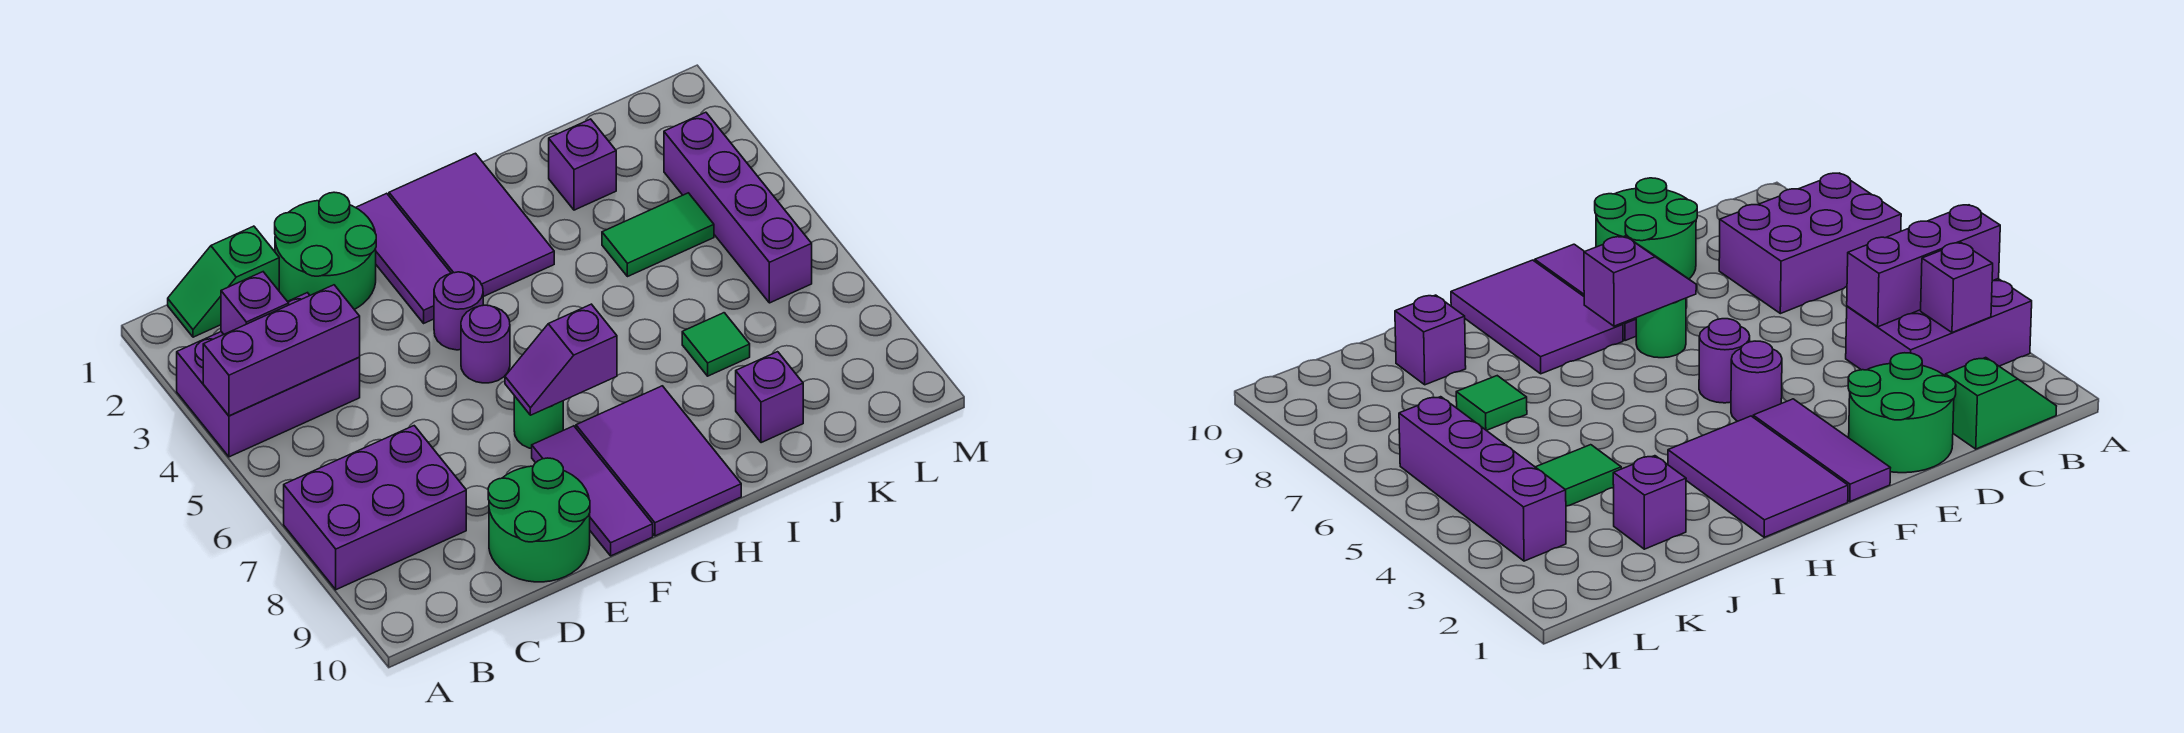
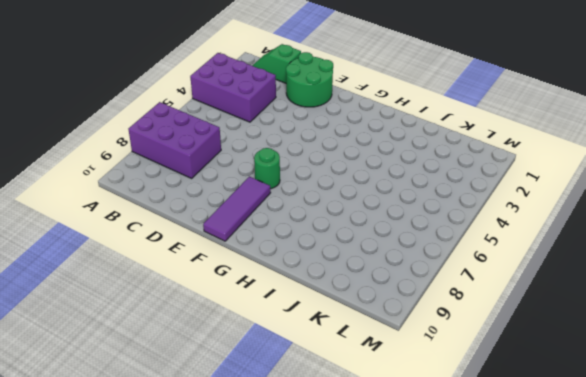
none -> green 2x2 round brick [488,458,590,582]
none -> purple 1x3 tile [356,193,451,323]
none -> purple 1x1 round brick [434,272,483,350]

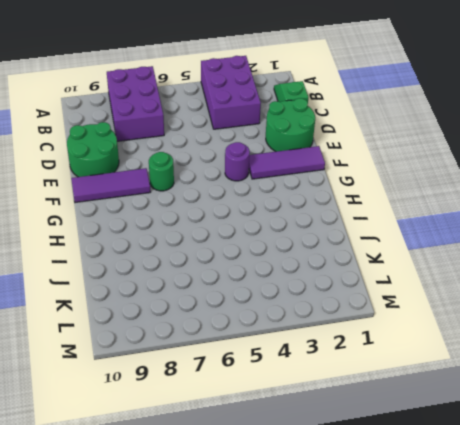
none -> purple 1x1 round brick [461,305,510,383]
none -> purple 2x3 tile [389,153,554,297]
none -> purple 2x3 tile [576,386,741,536]

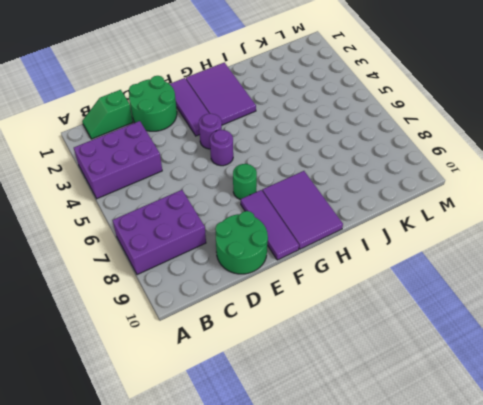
none -> purple 1x1 brick [549,119,616,210]
none -> green 1x2 tile [602,193,714,277]
none -> green 1x1 tile [682,313,750,376]

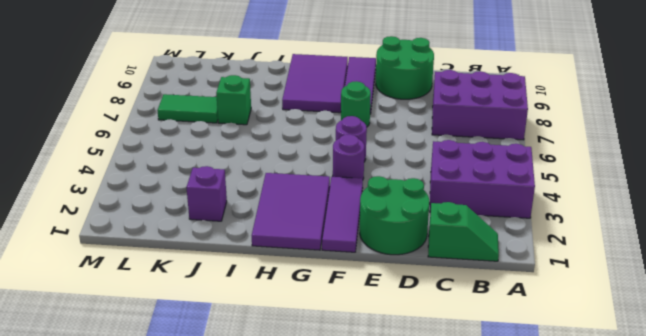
green 1x1 brick [216,75,251,125] -> green 1x1 tile [682,313,750,376]
green 1x2 tile [157,94,218,123] -> green 1x2 tile moved to [602,193,714,277]
none -> purple 1x1 brick [736,352,803,443]
none -> purple 1x4 brick [664,112,812,303]
none -> purple 1x3 brick [203,285,360,416]

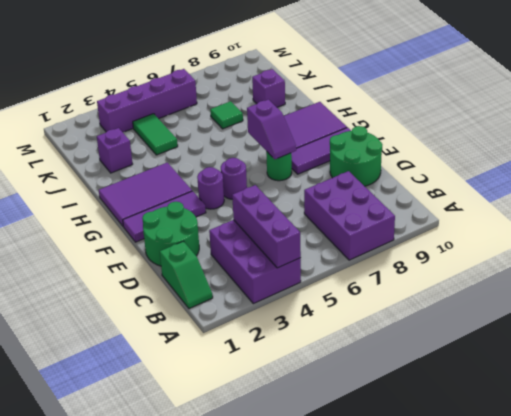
none -> purple 1x1 brick [221,272,289,334]

